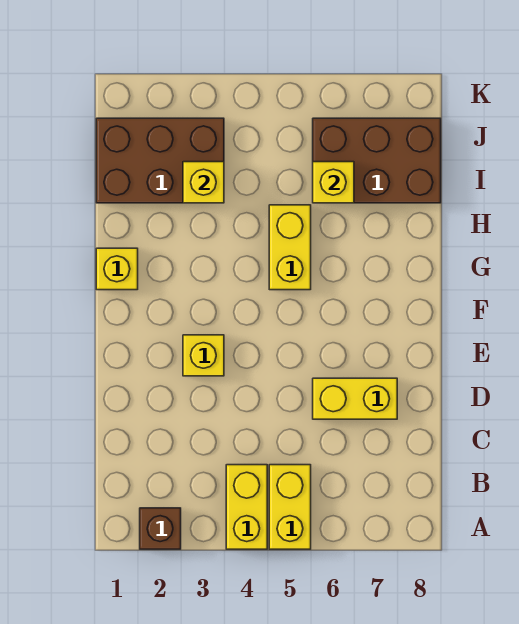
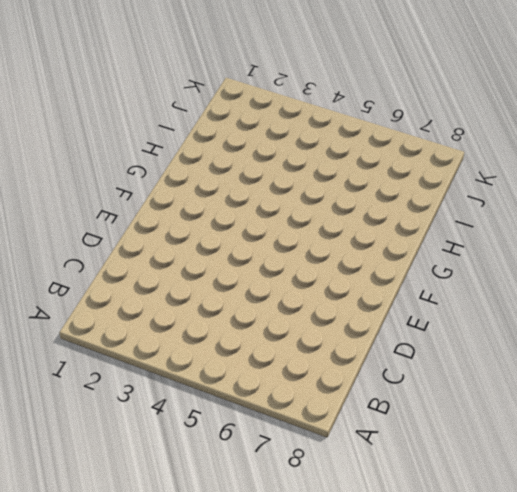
none -> brown 1x1 brick [140,508,181,549]
none -> yellow 1x2 brick [226,465,267,549]

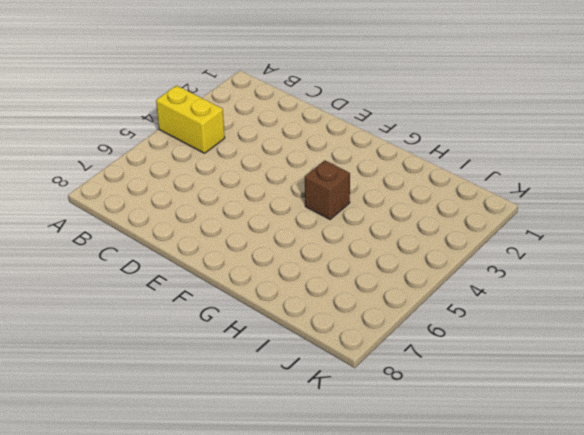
brown 1x1 brick [305,160,350,219] -> brown 1x1 brick moved to [140,508,181,549]
none -> yellow 1x2 brick [269,465,311,549]
none -> yellow 1x2 brick [313,378,397,419]

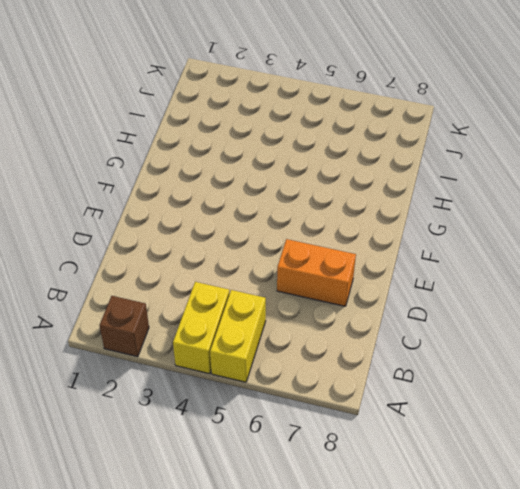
orange 1x2 brick [277,239,356,306] -> yellow 1x2 brick [313,378,397,419]
none -> yellow 1x1 brick [183,335,224,376]
none -> yellow 1x1 brick [96,248,138,290]

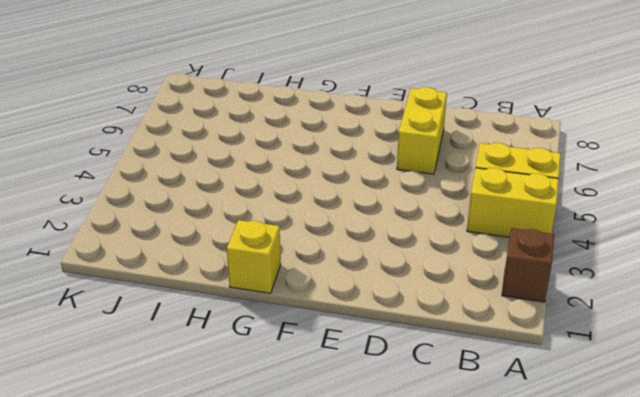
none -> yellow 1x1 brick [183,335,224,376]
none -> yellow 1x2 brick [269,205,311,290]

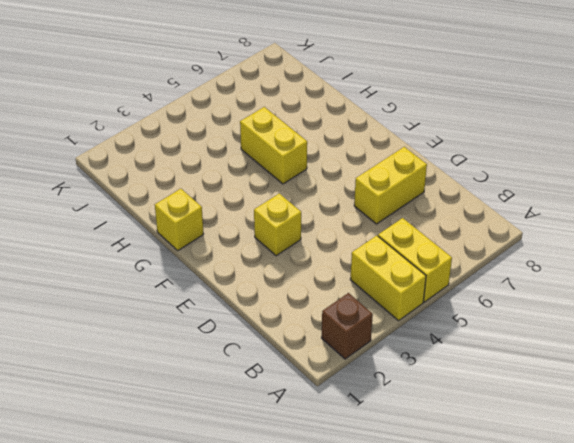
none -> brown 2x3 brick [96,118,224,203]
none -> brown 2x3 brick [313,118,441,203]

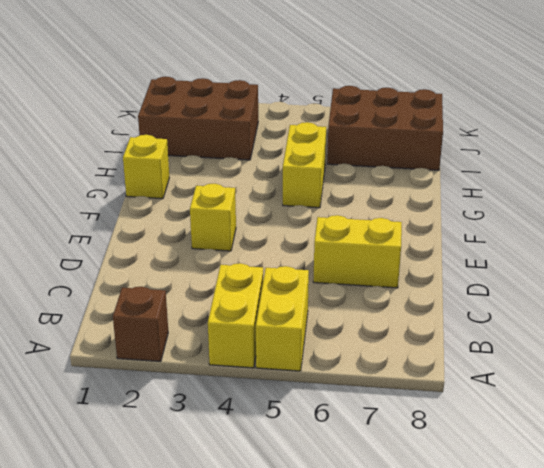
none -> yellow 1x1 brick [183,162,224,203]
none -> yellow 1x1 brick [313,162,354,203]

